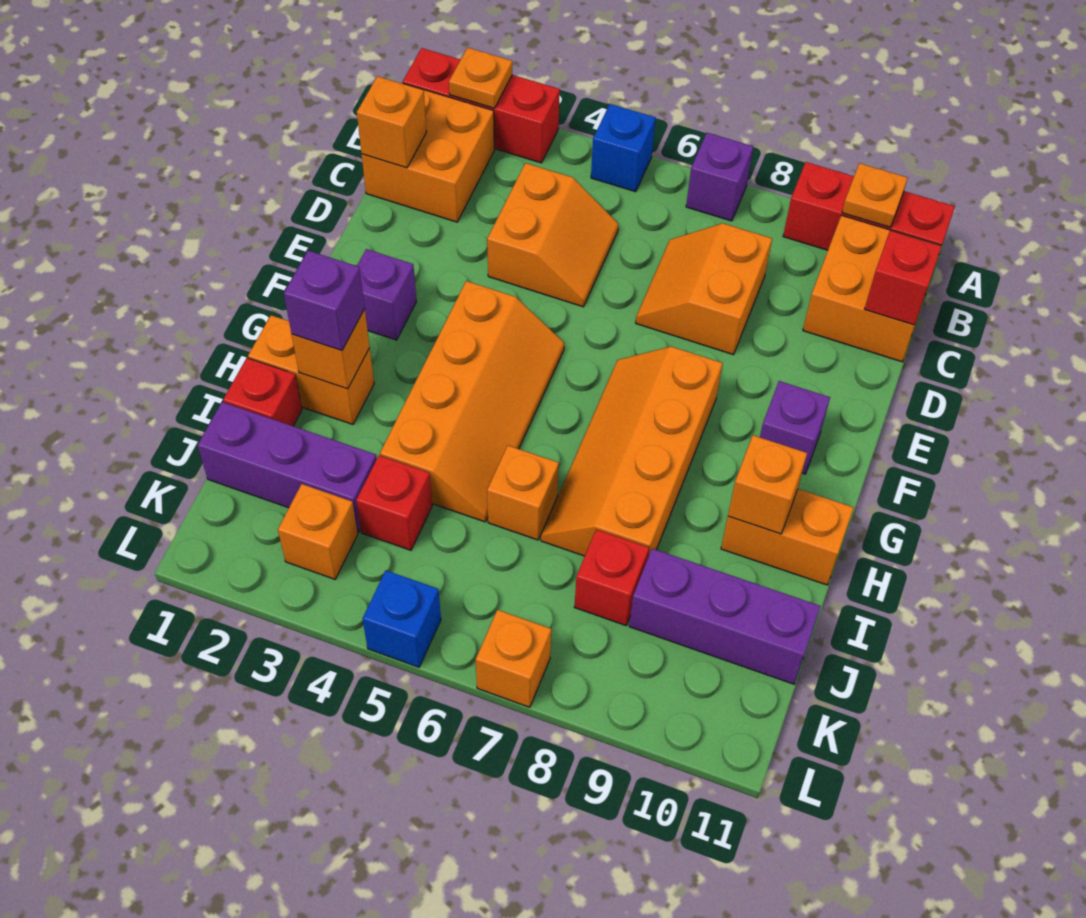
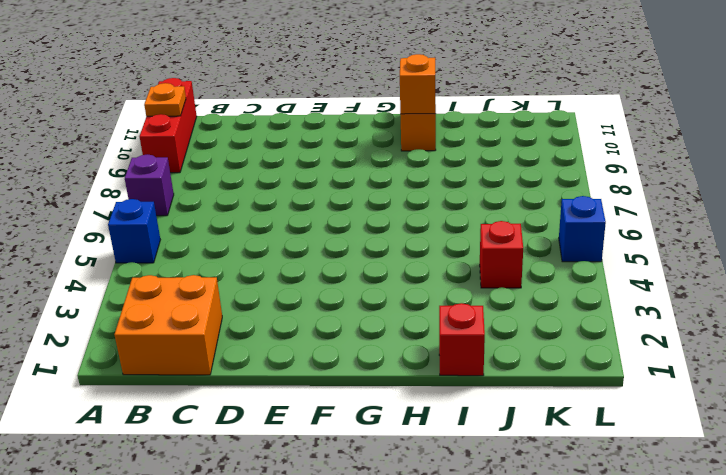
none -> red 1x3 brick [403,48,560,163]
none -> orange 2x2 brick [803,215,942,362]
none -> orange 2x2 slope [487,163,619,307]
none -> orange 2x2 slope [636,223,772,355]

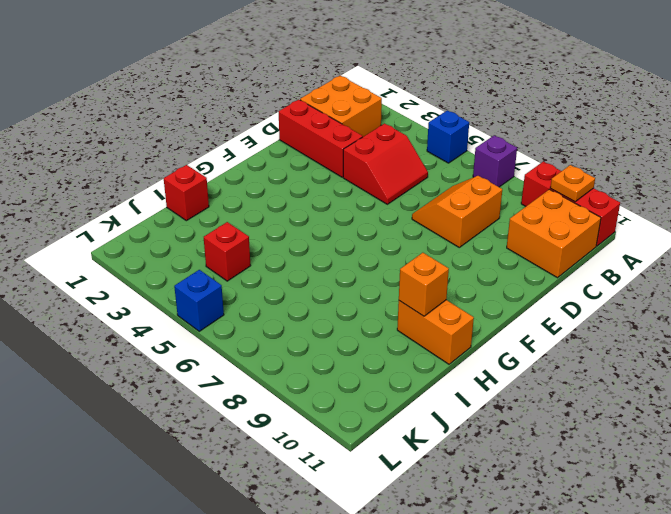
red 2x2 slope [343,123,428,204] -> orange 2x2 slope [487,163,619,307]
red 1x3 brick [279,100,363,177] -> red 1x3 brick moved to [403,48,560,163]
none -> purple 1x1 brick [357,249,416,340]
none -> orange 2x4 slope [380,281,564,522]
none -> orange 2x4 slope [541,347,723,557]
none -> purple 1x1 brick [760,381,830,474]

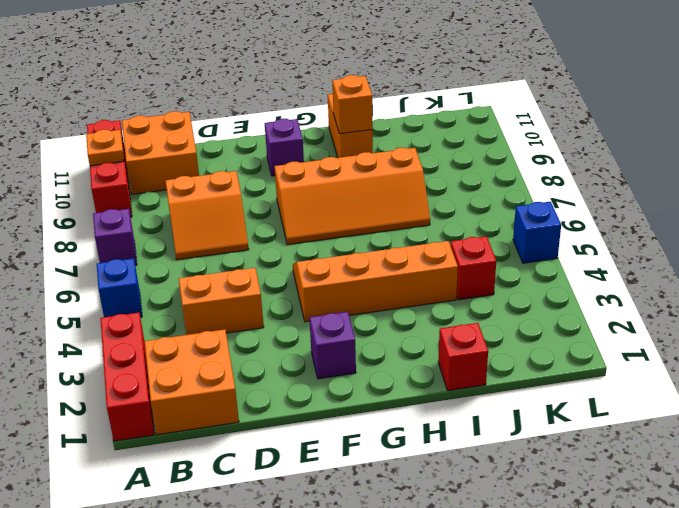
none -> orange 1x2 brick [248,315,374,424]
none -> orange 1x1 brick [487,446,559,540]
none -> purple 1x3 brick [198,402,377,532]
none -> red 1x1 brick [574,530,649,625]

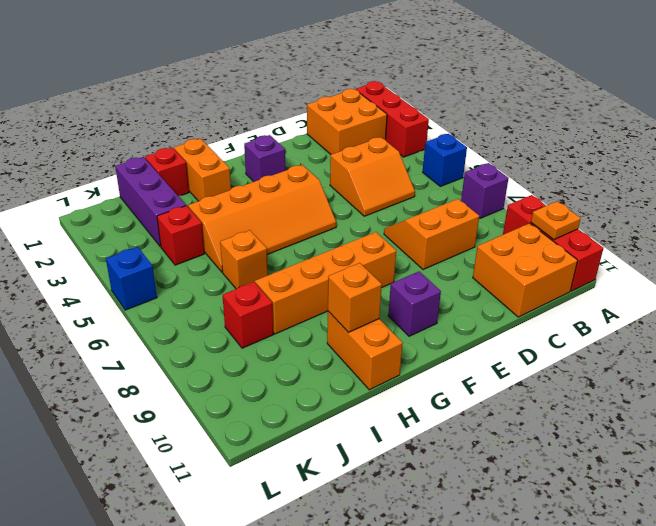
none -> purple 1x3 brick [629,549,821,684]
none -> orange 1x1 brick [278,484,358,579]
none -> orange 1x1 brick [476,610,551,707]
none -> orange 1x1 plate [449,48,512,108]

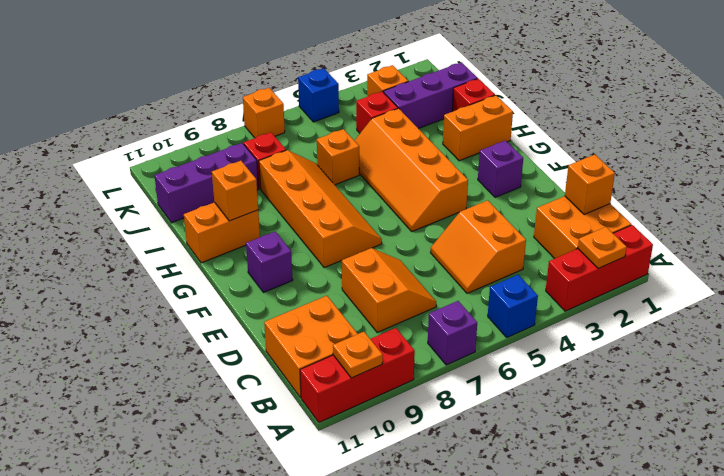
none -> red 1x1 brick [865,231,942,325]
none -> orange 1x1 brick [292,309,370,389]
none -> purple 1x1 brick [284,251,365,350]

